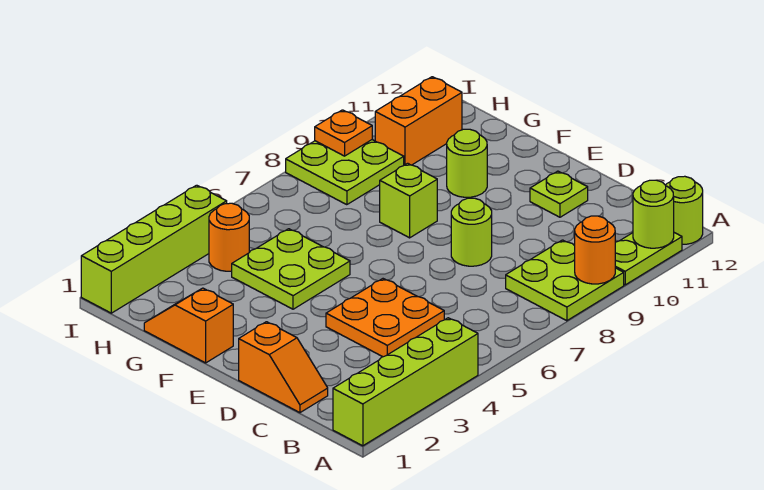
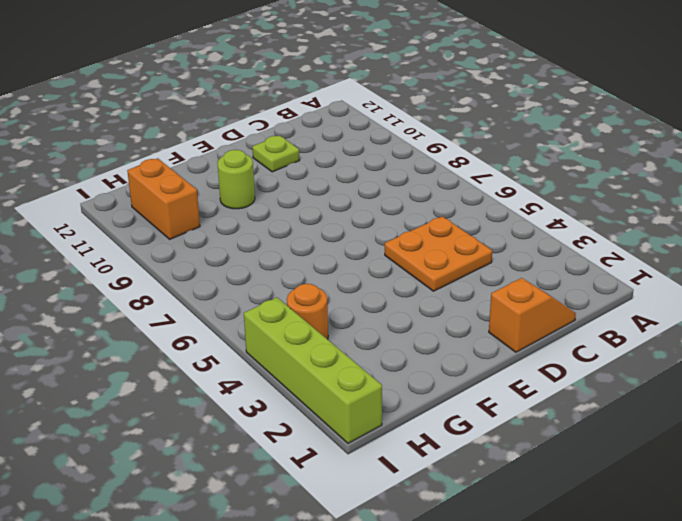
none -> lime 1x4 brick [333,318,478,446]
none -> lime 2x2 plate [506,240,624,321]
none -> lime 1x2 plate [615,233,682,285]

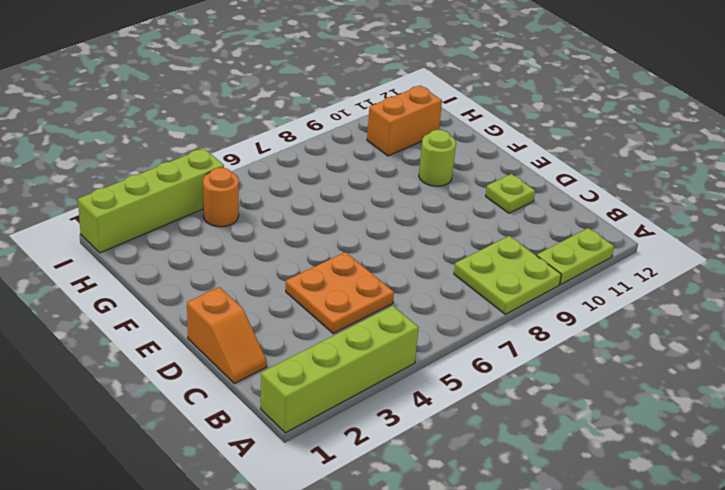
none -> lime 1x1 round brick [666,176,703,244]
none -> lime 1x1 round brick [451,198,492,266]
none -> orange 1x2 slope [144,288,233,363]

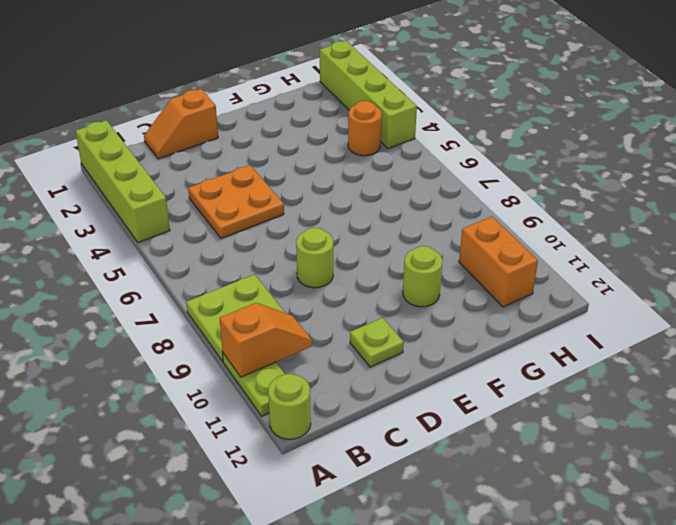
orange 1x2 slope [219,303,312,377] -> orange 1x2 slope moved to [144,288,233,363]
none -> lime 2x2 plate [232,229,350,309]
none -> lime 1x1 brick [380,163,437,238]
none -> lime 2x2 plate [286,140,404,205]

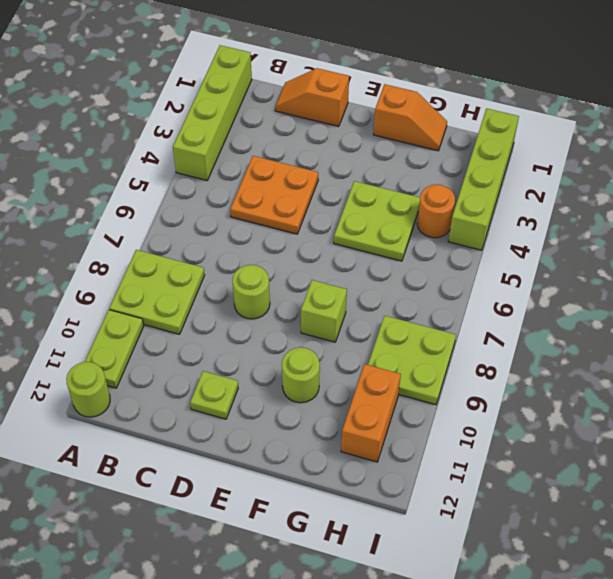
none -> orange 1x1 round brick [575,216,615,284]
none -> lime 1x1 round brick [633,180,674,248]
none -> orange 1x1 plate [315,110,372,156]

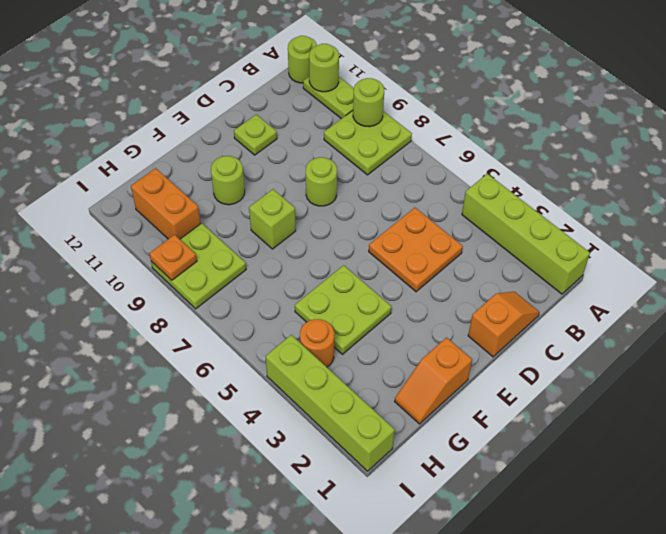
lime 1x1 round brick [353,78,384,127] -> orange 1x1 round brick [575,216,615,284]

